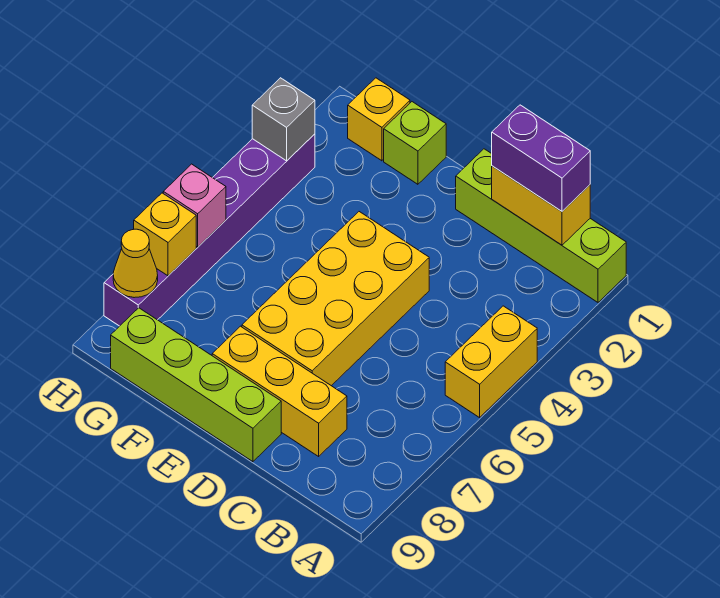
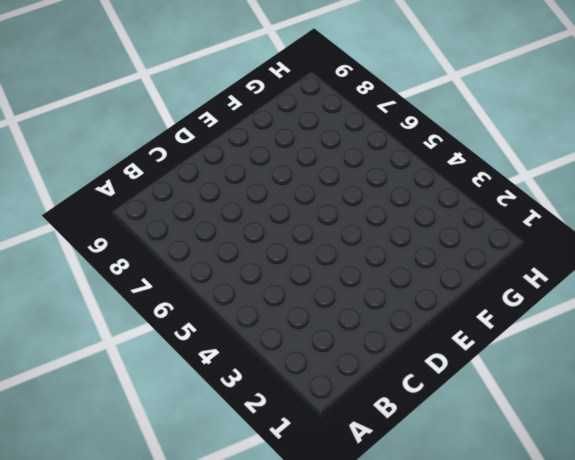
none -> lime 1x4 brick [456,149,626,302]
none -> yellow 1x2 brick [445,306,537,418]
none -> yellow 1x3 brick [212,326,347,456]

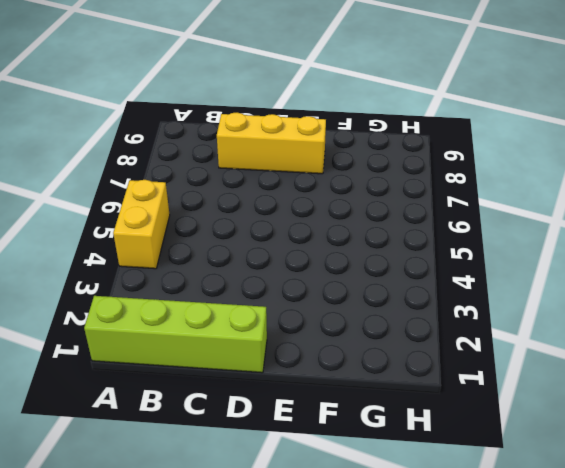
none -> yellow 2x4 brick [242,212,429,386]
none -> lime 1x4 brick [111,308,281,462]
none -> lime 1x1 brick [384,102,446,184]

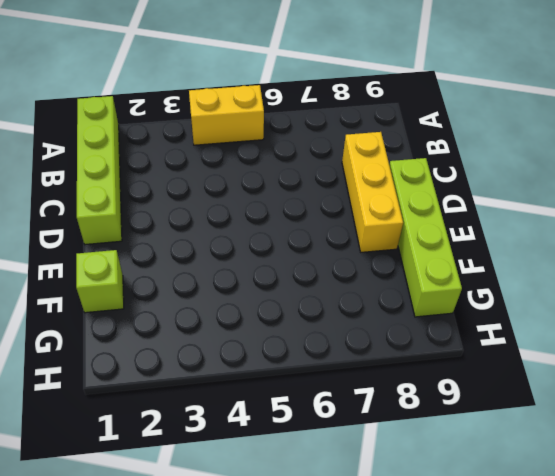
none -> yellow 2x4 brick [242,212,429,386]
none -> yellow 1x1 brick [348,78,410,161]
none -> purple 1x6 brick [104,134,315,326]

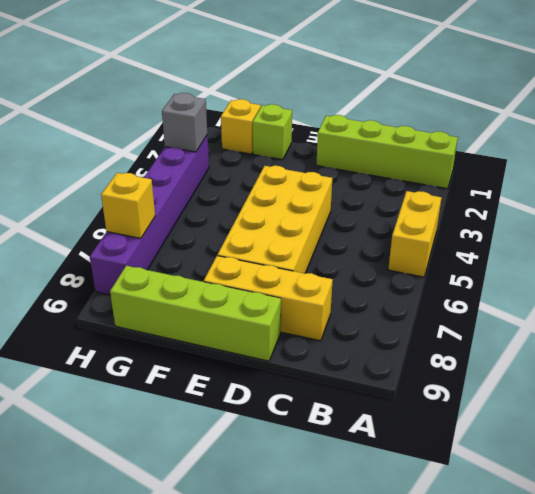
none -> yellow 1x2 brick [492,166,590,245]
none -> pink 1x1 brick [163,164,226,247]
none -> yellow 1x1 cone [113,229,158,298]

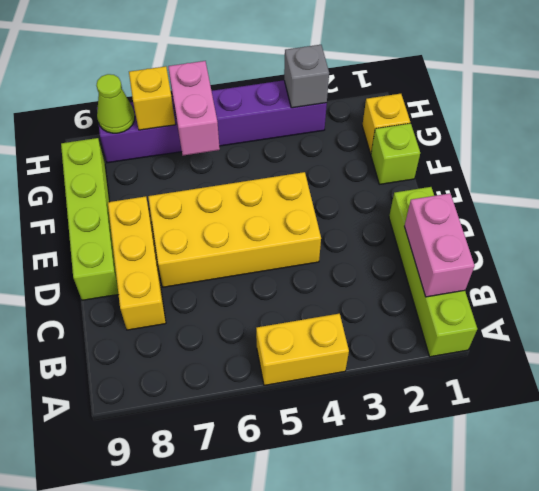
pink 1x2 brick [404,193,475,297] -> yellow 1x2 brick [492,166,590,245]
pink 1x2 brick [168,61,220,155] -> pink 1x1 brick [163,164,226,247]
lime 1x1 cone [96,74,135,133] -> yellow 1x1 cone [113,229,158,298]
none -> purple 1x2 brick [492,105,590,211]

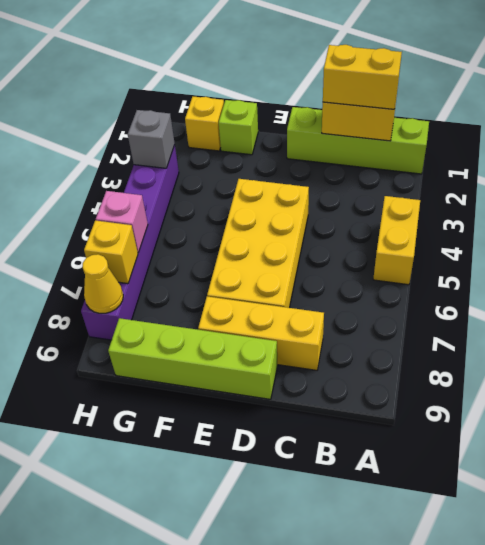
yellow 1x2 brick [323,45,402,109] -> purple 1x2 brick [492,105,590,211]

